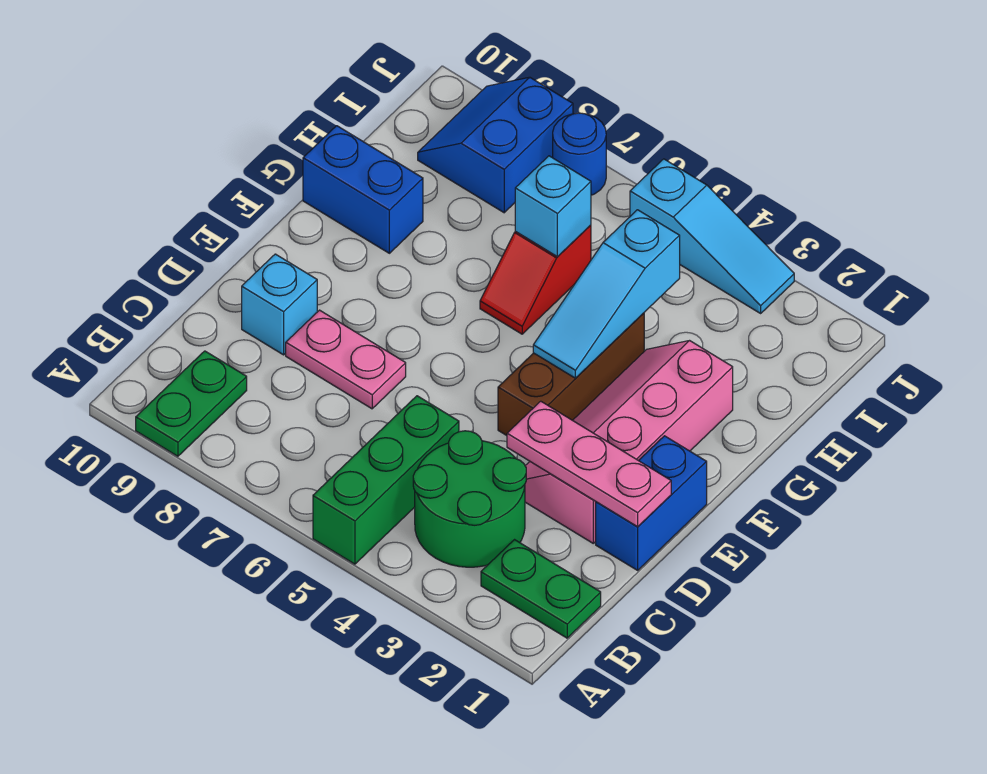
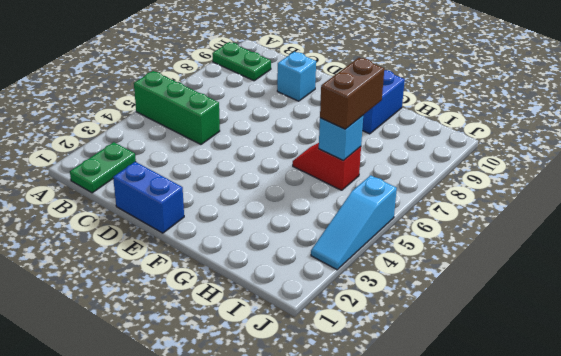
brown 1x2 brick [320,58,384,129] -> none
none -> green 2x2 round brick [413,431,526,567]
none -> pink 2x4 slope [525,341,733,543]
none -> pink 1x2 plate [286,310,406,409]

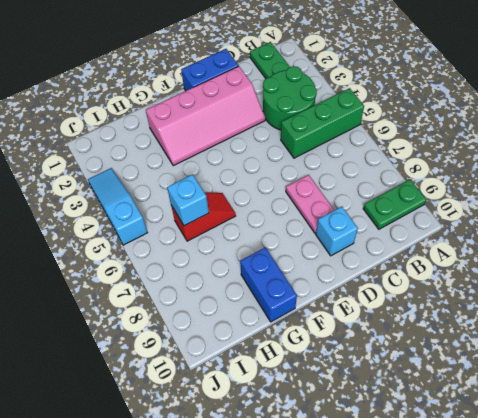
none -> brown 1x3 brick [498,313,644,436]
none -> blue 2x2 slope [418,77,573,213]
none -> blue 1x1 round brick [553,113,606,195]

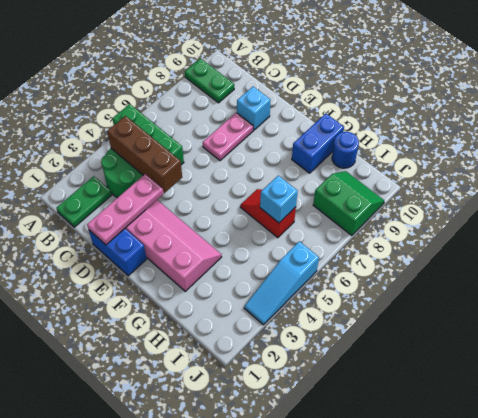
brown 1x3 brick [107,116,182,193] -> brown 1x3 brick moved to [498,313,644,436]
blue 1x1 round brick [332,132,359,168] -> blue 1x1 round brick moved to [553,113,606,195]
green 2x2 slope [313,171,384,236] -> blue 2x2 slope [418,77,573,213]
none -> cyan 1x3 slope [533,210,680,378]

